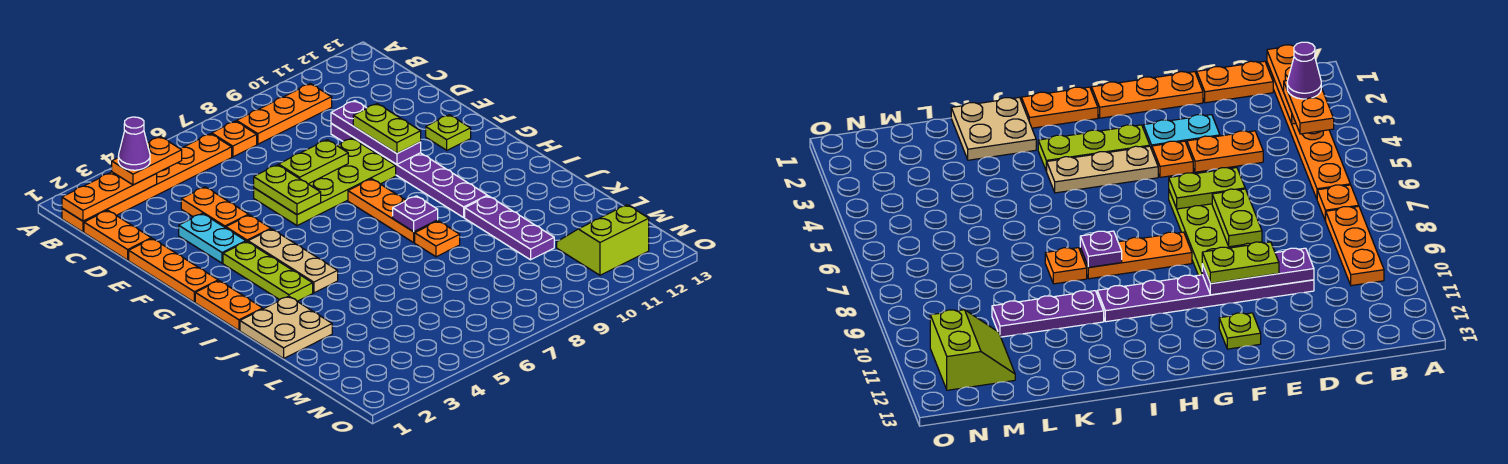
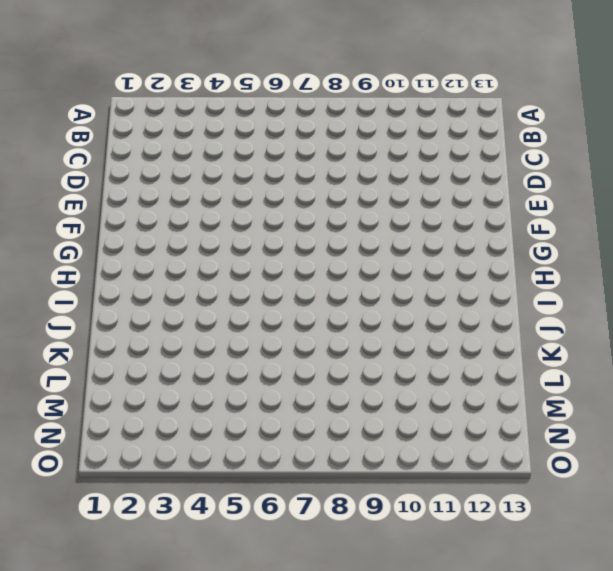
none -> orange 1x6 plate [62,134,232,232]
none -> orange 1x1 plate [212,121,257,157]
none -> orange 1x3 plate [237,83,332,144]

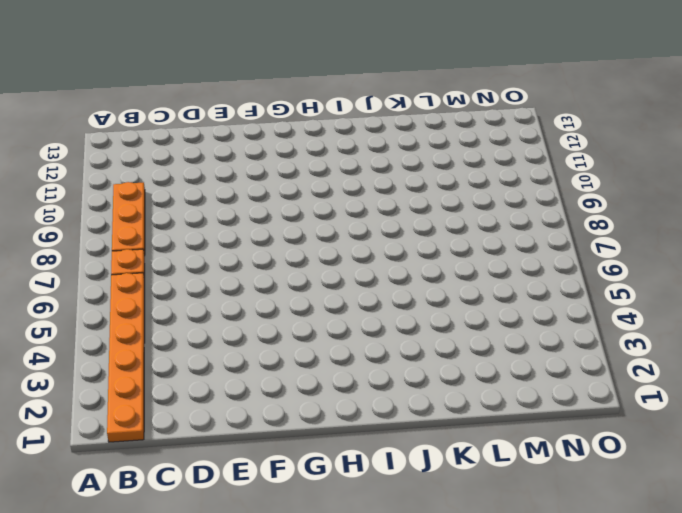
none -> orange 1x2 plate [84,210,151,260]
none -> orange 1x2 plate [181,187,249,228]
none -> purple 1x6 plate [331,124,487,217]

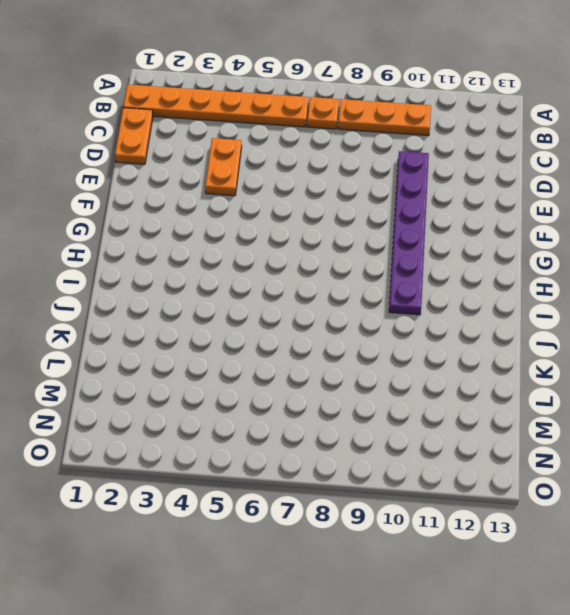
none -> orange 1x3 plate [129,239,218,302]
none -> cyan 1x2 plate [179,213,246,263]
none -> lime 2x4 plate [254,138,396,226]

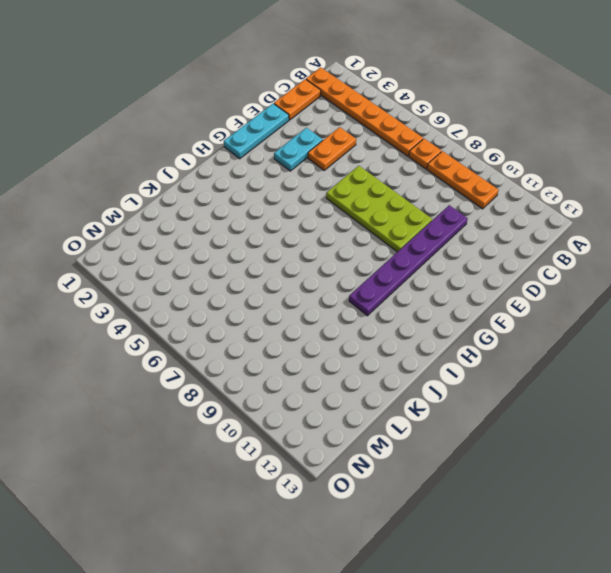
cyan 1x3 plate [224,104,289,159] -> orange 1x3 plate [129,239,218,302]
none -> orange 1x1 plate [226,215,271,242]
none -> lime 1x1 plate [426,115,471,150]
none -> lime 1x3 plate [223,242,313,301]

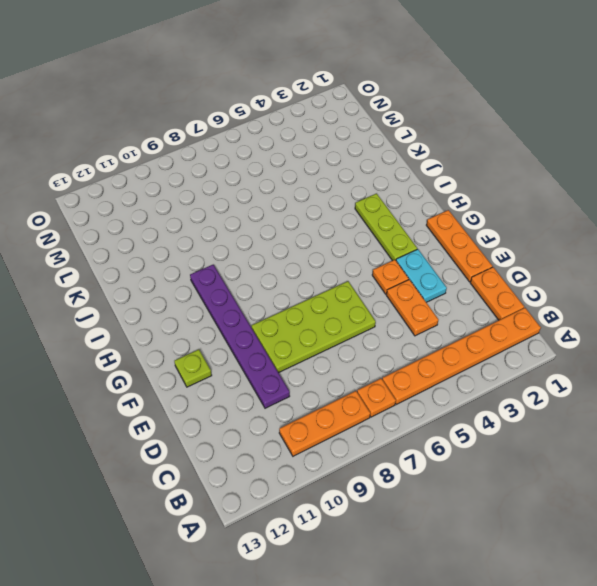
none -> tan 1x3 plate [248,229,338,293]
none -> orange 1x3 plate [348,179,438,243]
none -> orange 1x2 plate [195,281,263,330]

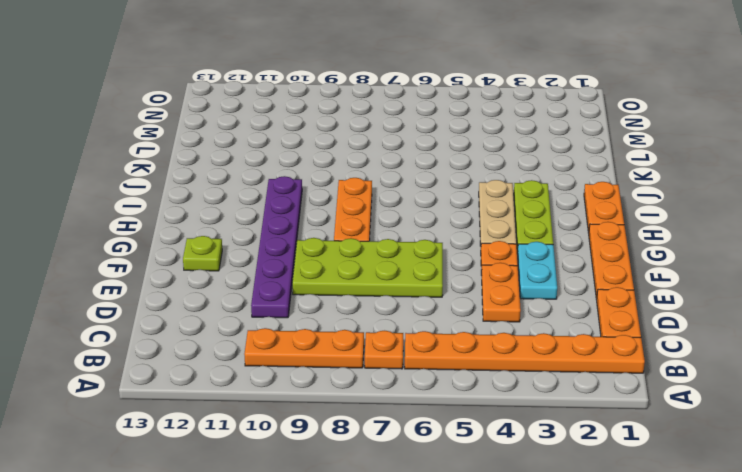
none -> tan 2x2 plate [240,296,332,359]
none -> orange 1x1 plate [415,221,460,257]
none -> purple 1x3 plate [465,196,554,260]

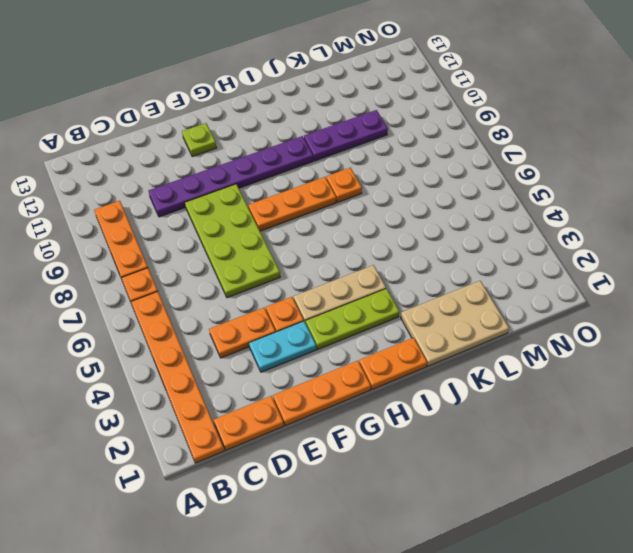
tan 2x3 plate [401,281,509,366] -> tan 2x2 plate [240,296,332,359]
none -> lime 2x2 slope [557,205,649,275]
none -> orange 1x3 plate [62,172,157,221]
none -> purple 1x3 plate [331,101,421,164]

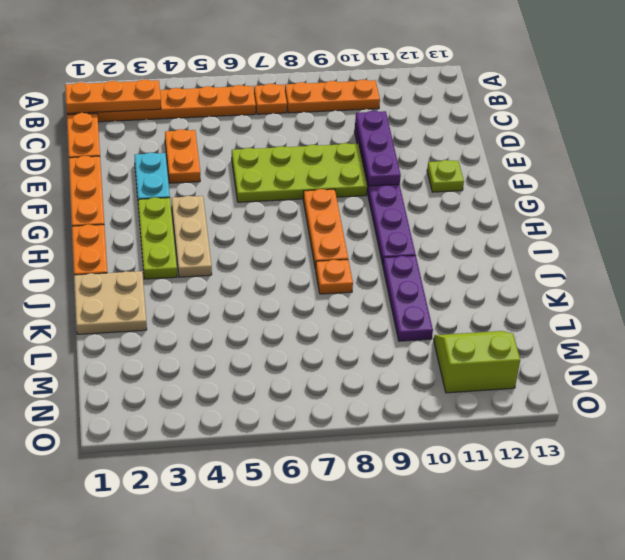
none -> orange 1x1 plate [226,215,271,242]
none -> lime 1x2 plate [254,165,321,215]
none -> lime 1x2 plate [278,140,348,184]

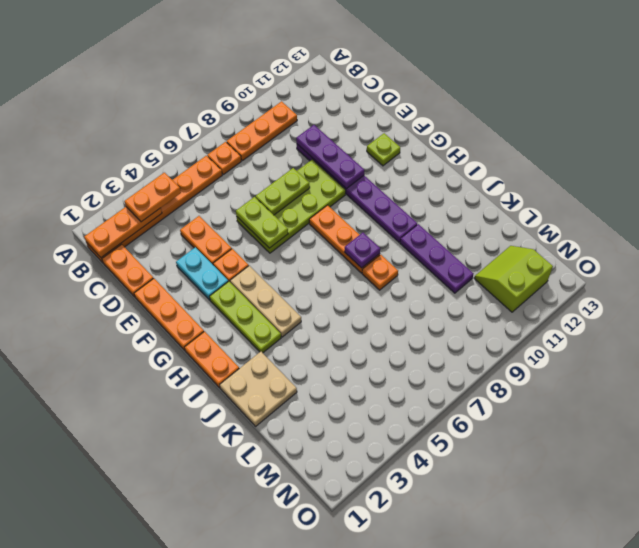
none -> lime 1x2 plate [353,104,421,153]
none -> purple 1x1 cone [118,117,150,170]

